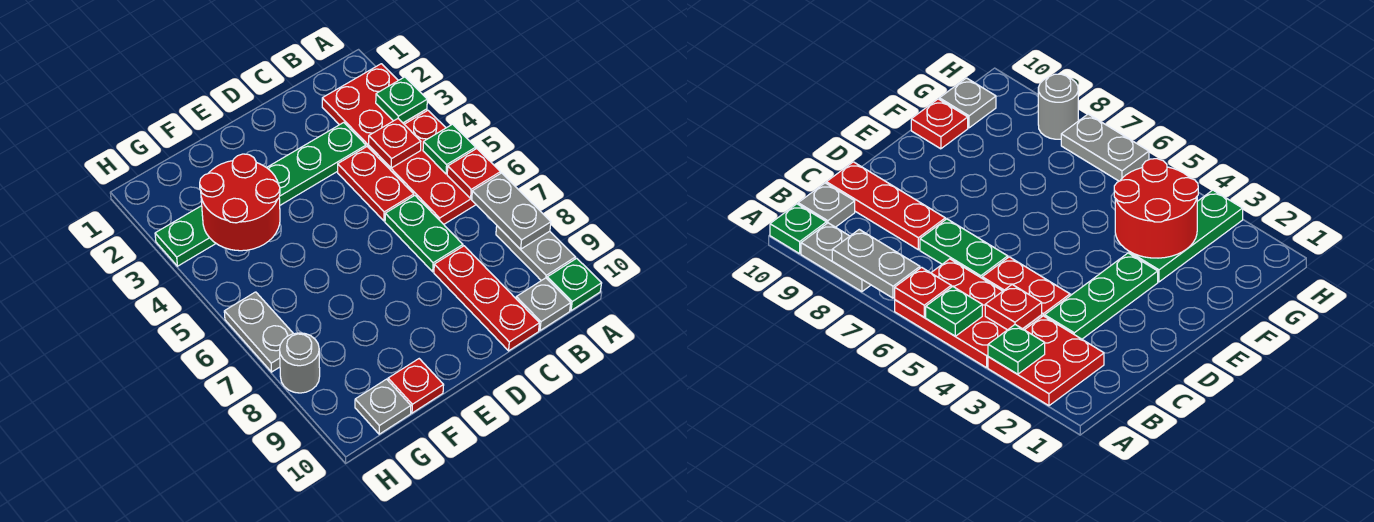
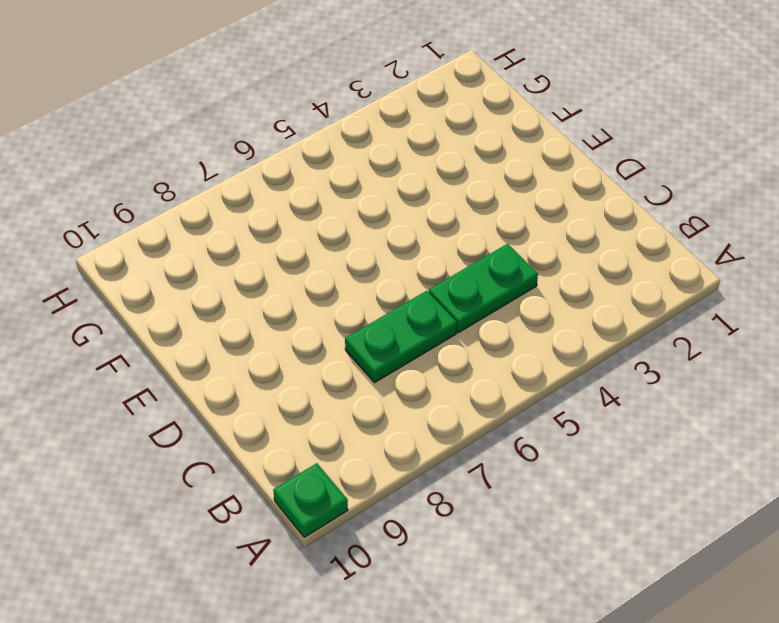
green 1x2 plate [429,244,538,333] -> red 1x2 plate [338,147,414,221]
none -> red 2x2 plate [322,64,427,148]
none -> red 2x3 plate [369,111,476,224]
none -> grey 1x2 plate [496,226,575,281]

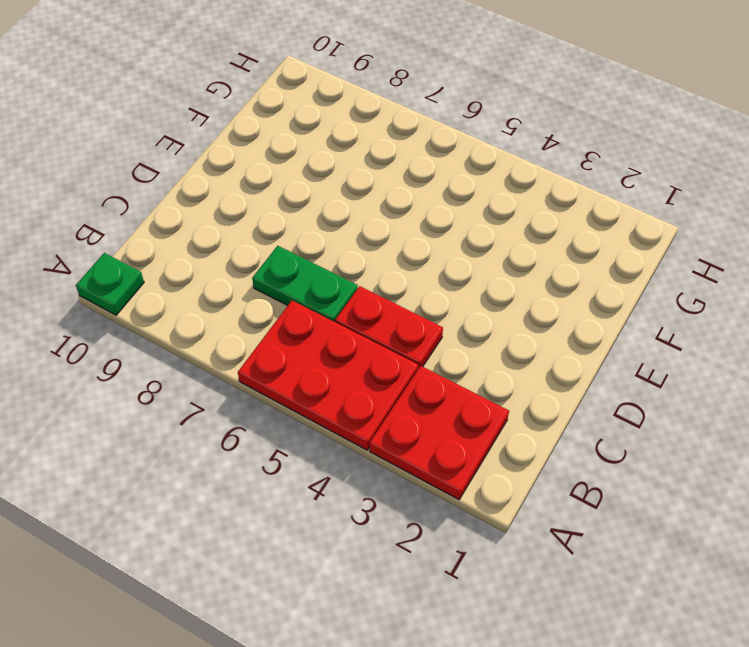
none -> grey 1x2 plate [496,226,575,281]
none -> grey 1x1 plate [516,278,571,330]
none -> green 1x3 plate [267,122,366,205]

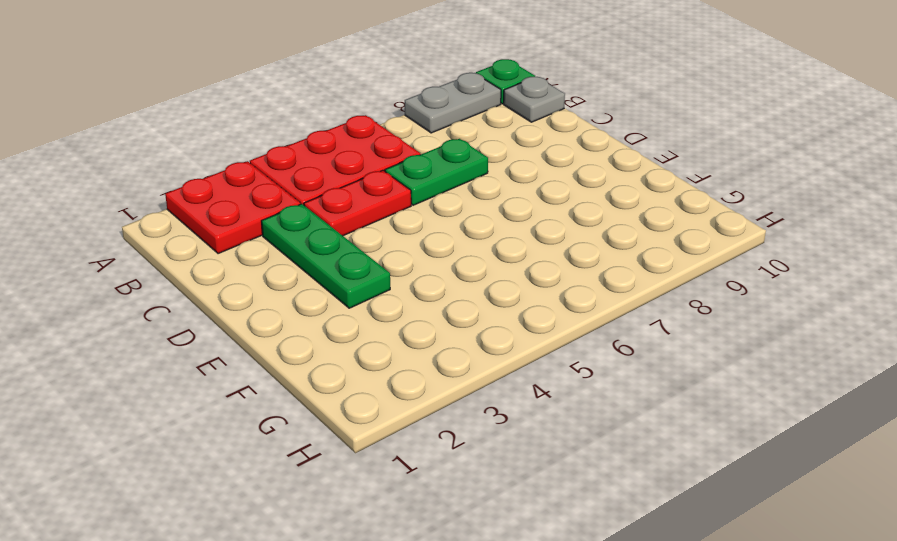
none -> red 1x3 plate [434,246,539,351]
none -> green 1x3 plate [155,206,216,266]
none -> red 1x1 plate [388,359,444,413]

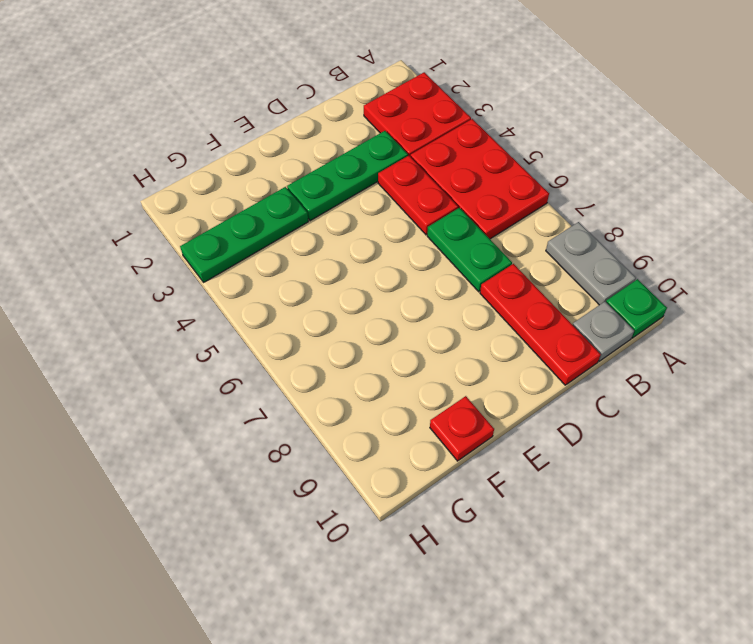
none -> grey 1x1 plate [355,379,411,434]
none -> grey 1x2 plate [224,292,293,372]
none -> grey 1x1 round brick [280,333,320,393]

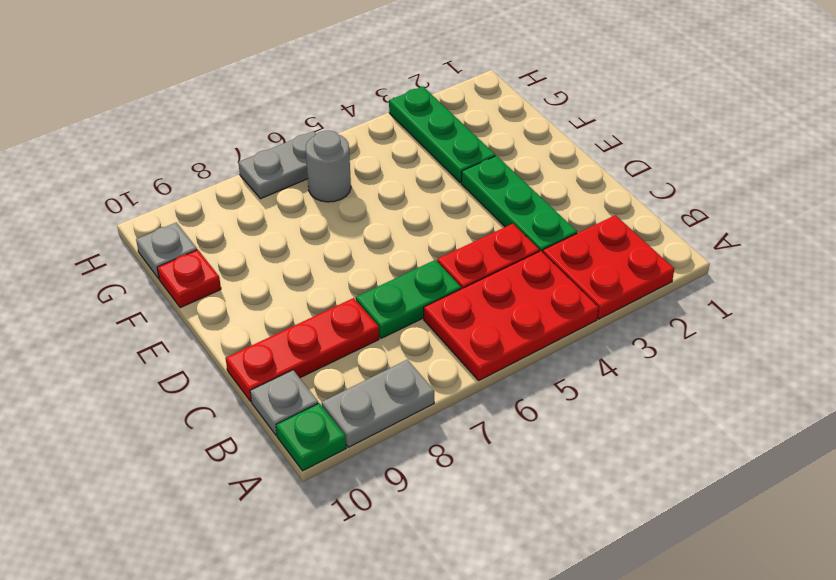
grey 1x1 round brick [306,131,351,202] -> grey 1x1 round brick moved to [280,333,320,393]
none -> green 1x1 plate [376,77,427,123]
none -> green 1x1 plate [423,124,476,174]
none -> red 1x1 plate [447,149,500,198]

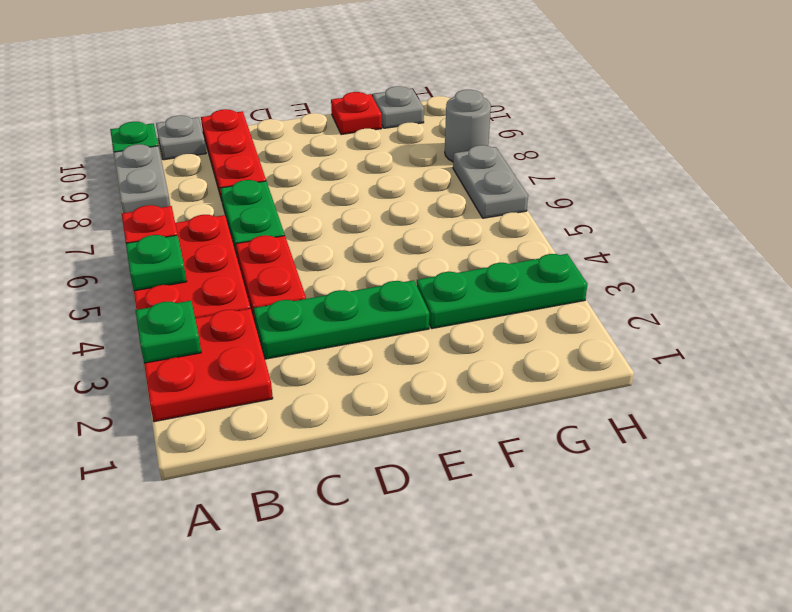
none -> grey 1x2 plate [472,173,551,249]
none -> red 1x1 plate [369,119,421,168]
none -> red 2x2 round brick [200,154,280,251]

